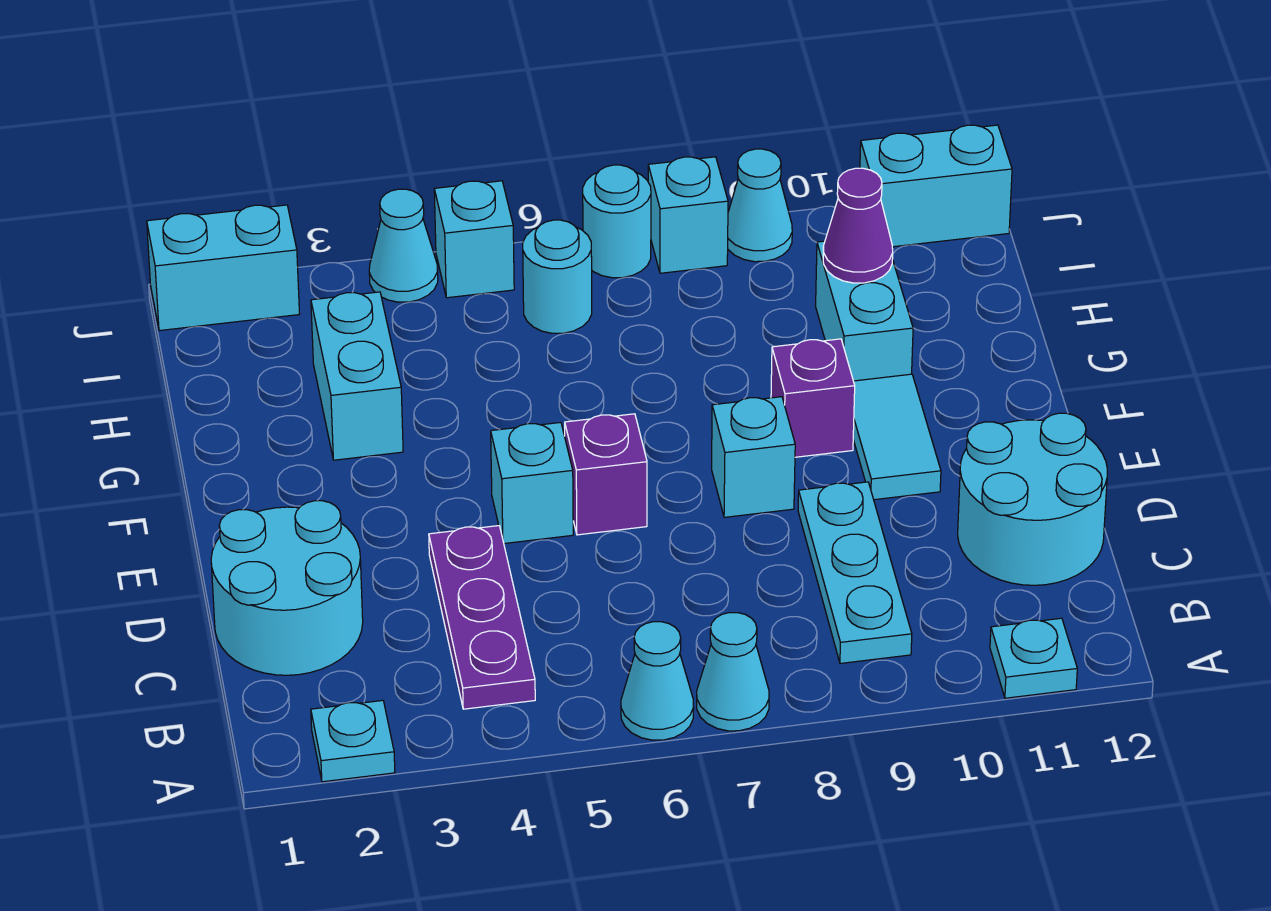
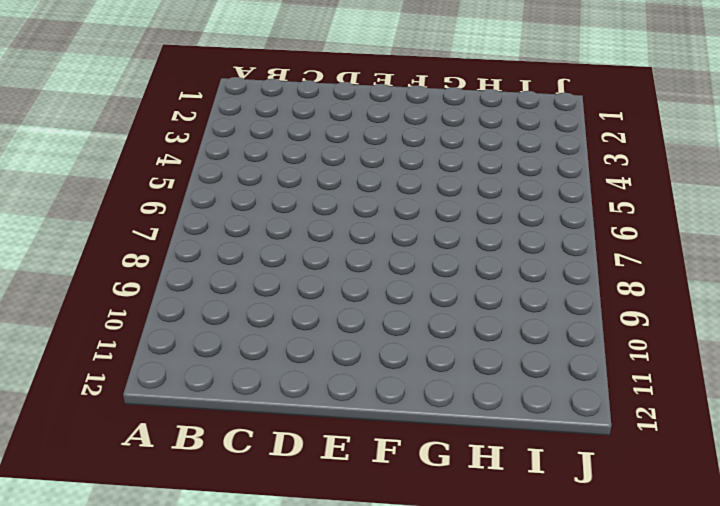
none -> cyan 1x1 plate [311,700,395,782]
none -> cyan 1x1 cone [621,622,694,740]
none -> cyan 1x1 cone [697,613,769,731]

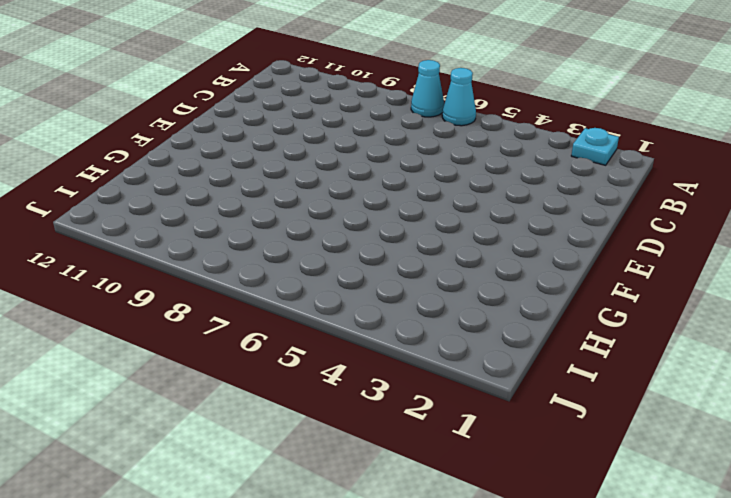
none -> cyan 1x1 plate [990,618,1077,698]
none -> purple 1x3 plate [429,526,535,709]
none -> cyan 1x3 plate [798,482,912,664]

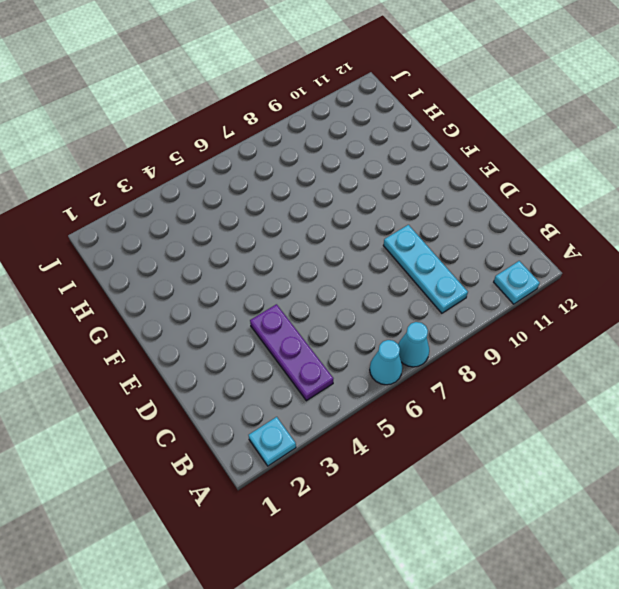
none -> cyan 2x2 round brick [211,501,363,675]
none -> cyan 2x2 round brick [958,413,1107,585]
none -> cyan 1x1 brick [491,422,573,544]

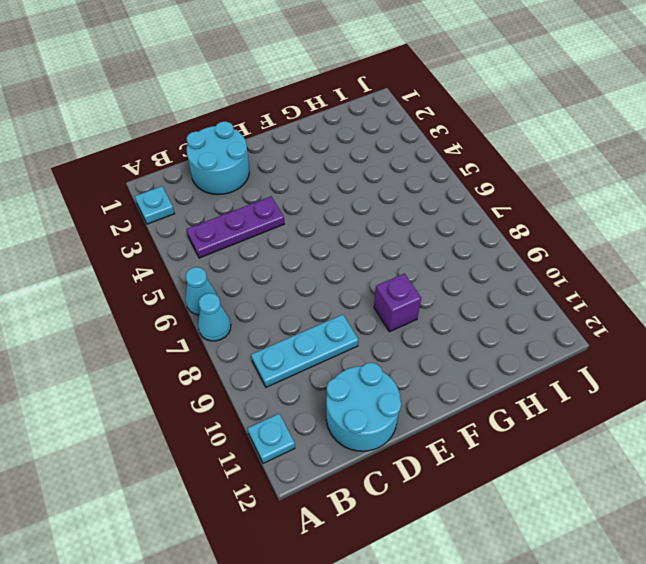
none -> cyan 1x1 brick [491,422,573,544]
none -> purple 1x1 brick [565,414,647,535]
none -> cyan 1x1 brick [712,397,795,517]

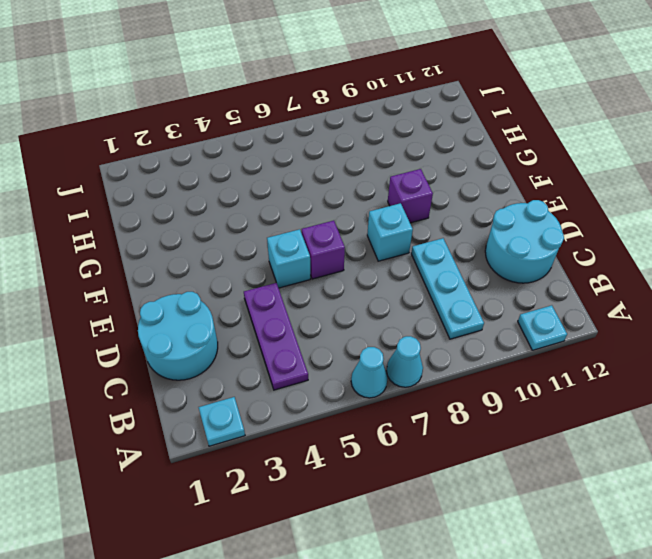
none -> cyan 1x2 tile [853,374,941,500]
none -> cyan 1x2 brick [311,292,403,460]
none -> cyan 1x2 brick [816,241,913,381]

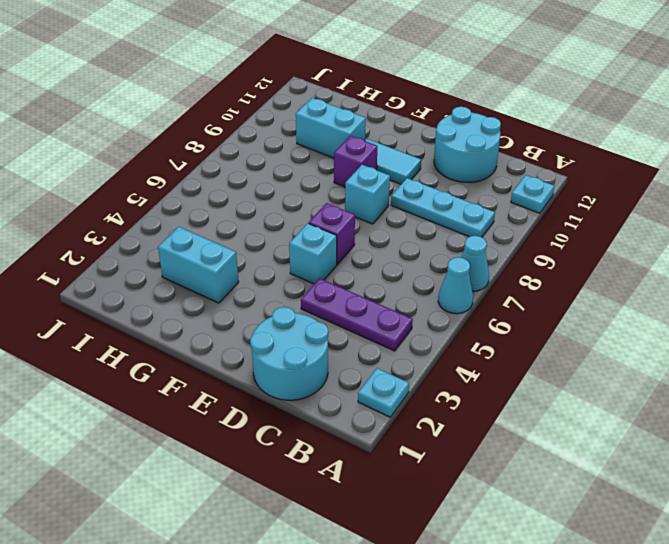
none -> cyan 1x1 round brick [523,220,592,333]
none -> cyan 1x2 brick [147,205,300,331]
none -> cyan 1x1 cone [369,189,438,302]

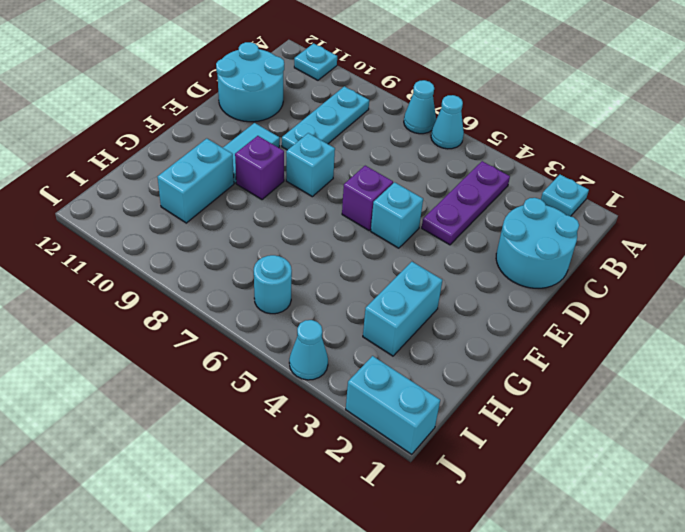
none -> cyan 1x1 brick [434,181,514,298]
none -> cyan 1x1 round brick [583,165,651,278]
none -> cyan 1x1 brick [648,157,728,273]

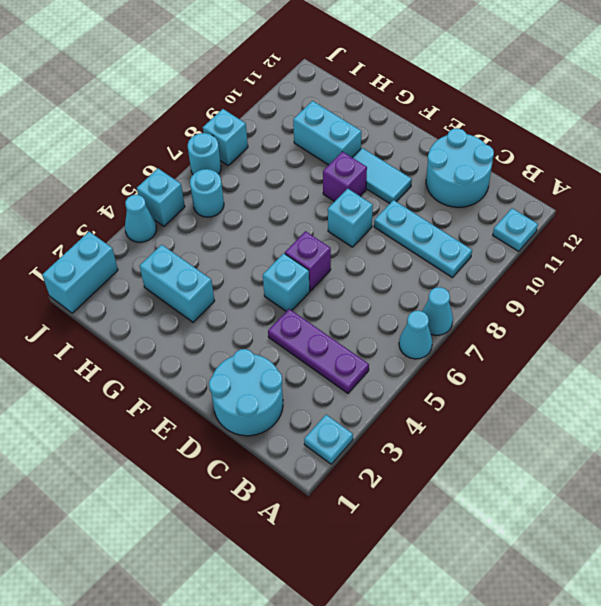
none -> cyan 1x1 cone [728,149,792,262]
none -> cyan 1x2 brick [860,125,1012,247]
none -> purple 1x1 cone [823,168,893,283]

